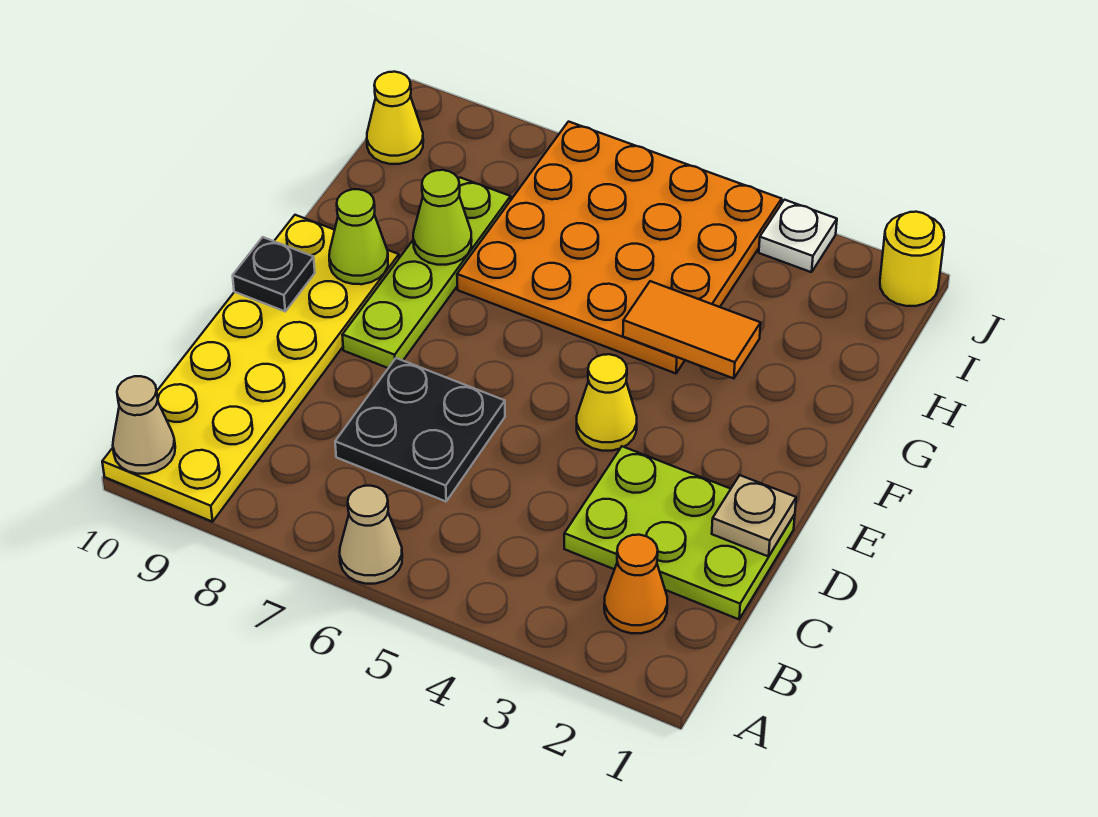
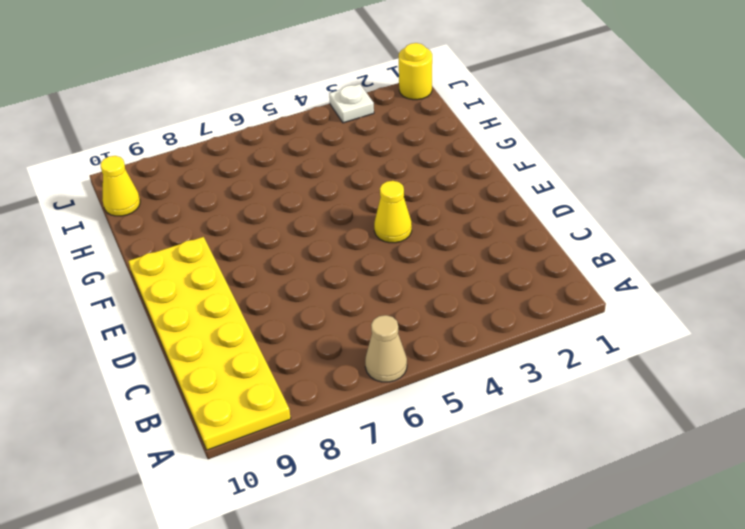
none -> orange 1x1 cone [604,535,667,633]
none -> lime 2x3 plate [564,446,795,619]
none -> black 2x2 plate [335,358,505,501]

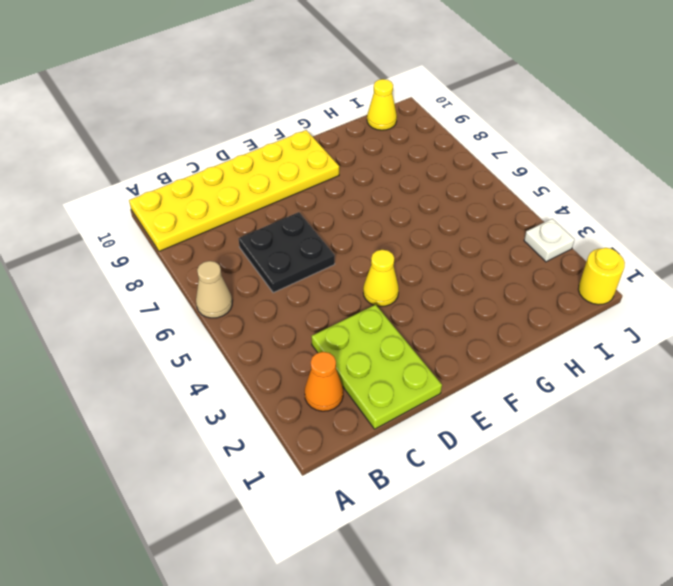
none -> lime 1x4 plate [342,178,511,368]
none -> orange 4x4 plate [457,122,782,373]
none -> tan 1x1 cone [113,376,175,474]

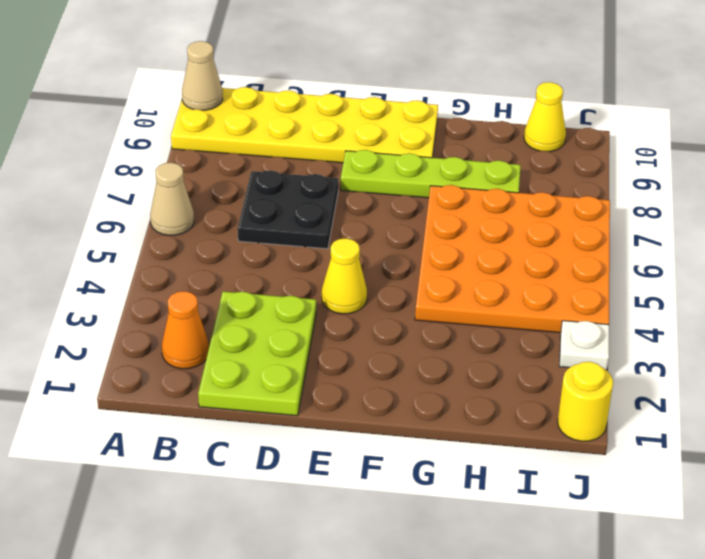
none -> tan 1x1 plate [712,475,796,557]
none -> black 1x1 plate [233,237,315,311]
none -> lime 1x1 cone [329,189,388,284]

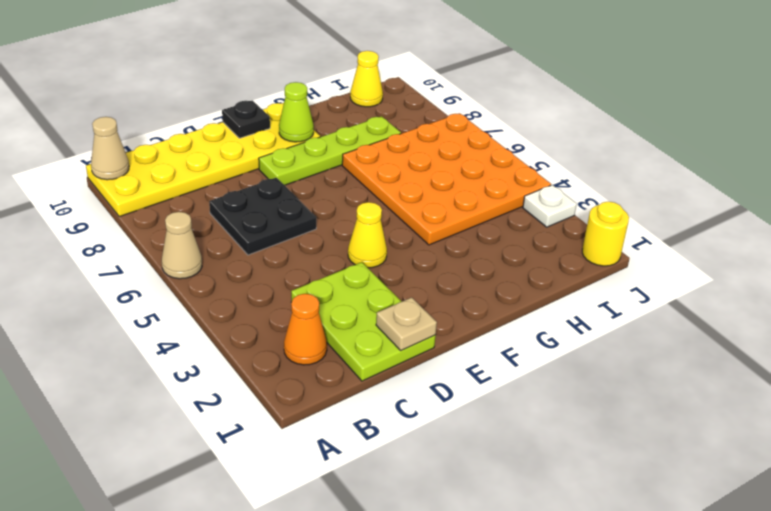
none -> orange 1x2 tile [623,281,761,379]
none -> lime 1x1 cone [413,170,472,265]

